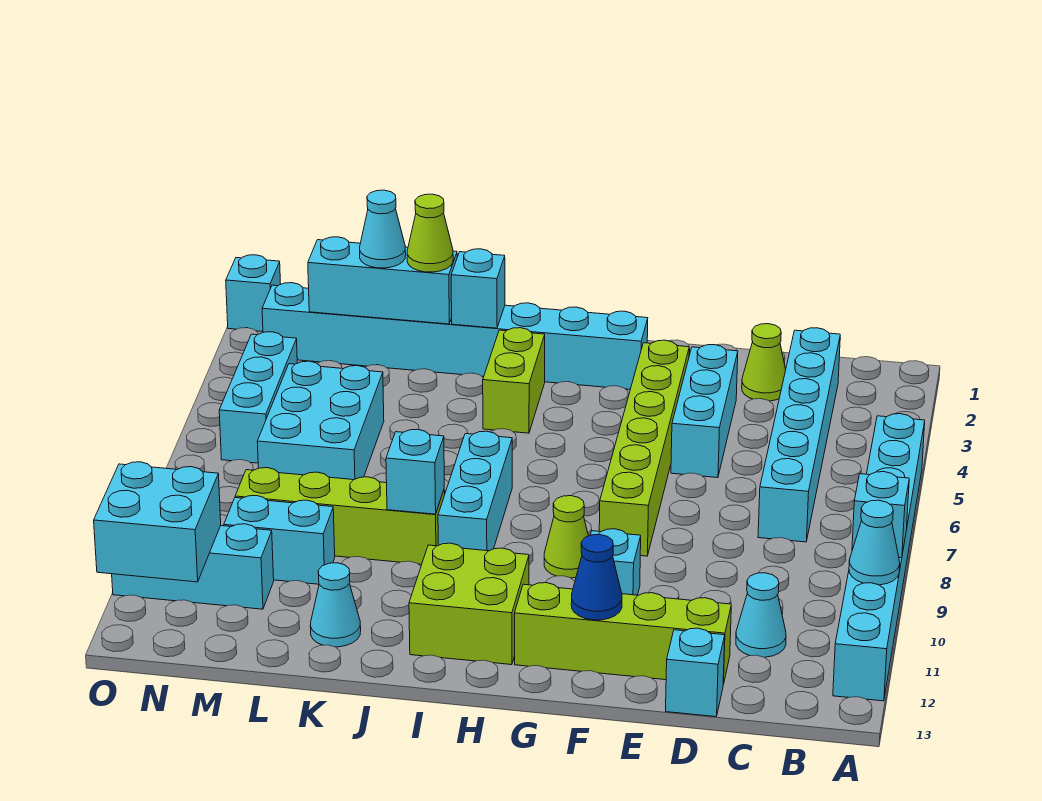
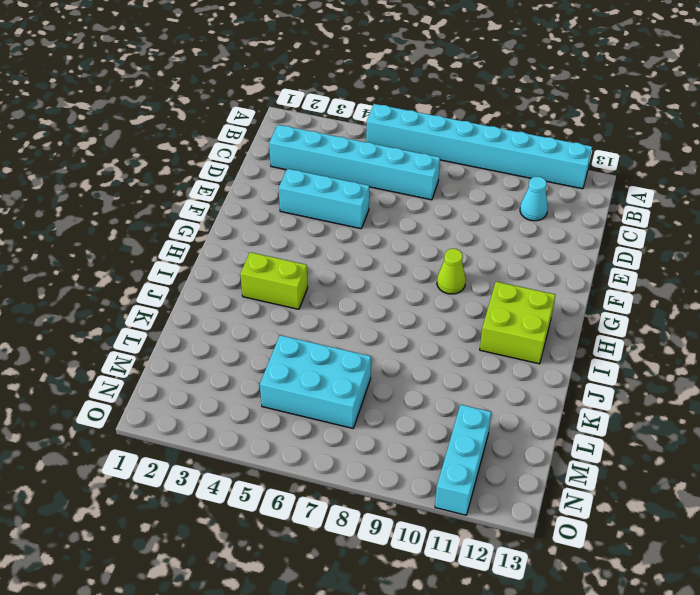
none -> lime 1x1 cone [742,324,786,401]
none -> lime 1x4 brick [515,583,731,684]
none -> cyan 1x1 brick [666,628,725,717]
none -> lime 1x6 brick [599,340,689,556]

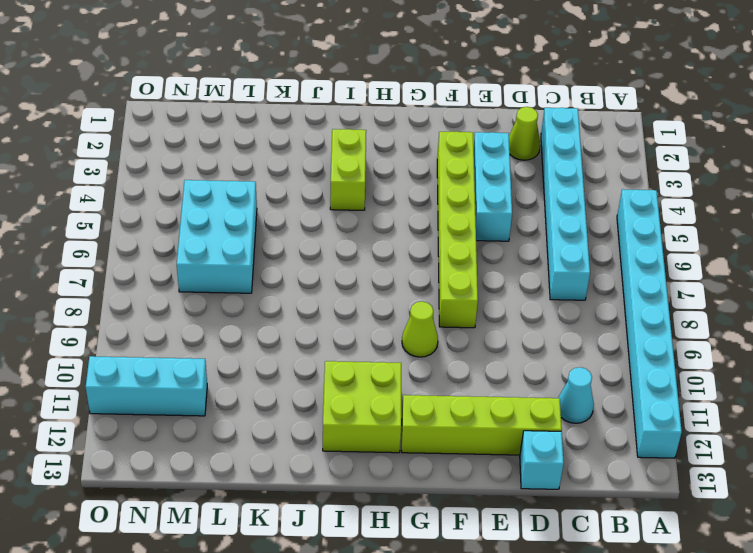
none -> cyan 1x1 brick [591,529,641,595]
none -> cyan 1x8 brick [262,283,648,389]
none -> cyan 1x3 brick [438,431,512,551]
none -> lime 1x4 brick [235,468,445,564]

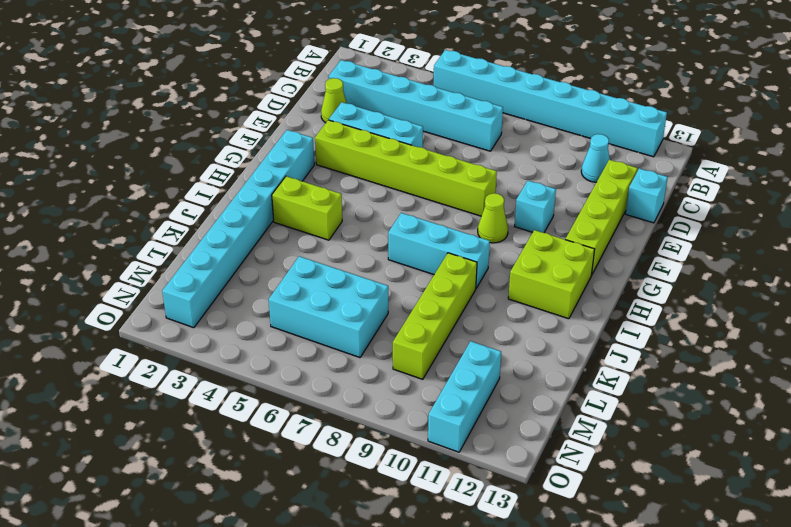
none -> cyan 1x1 cone [310,563,361,647]
none -> cyan 1x2 brick [224,496,335,584]
none -> cyan 1x3 brick [219,332,297,463]
none -> cyan 1x1 brick [226,255,281,332]

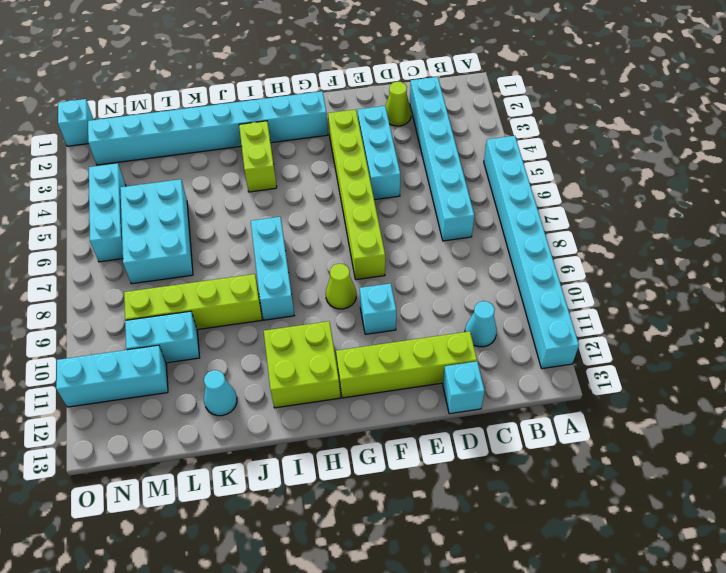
none -> cyan 1x1 brick [852,472,909,558]
none -> cyan 1x1 cone [849,500,900,585]
none -> blue 1x1 cone [571,535,622,620]
none -> cyan 1x1 brick [451,249,505,328]

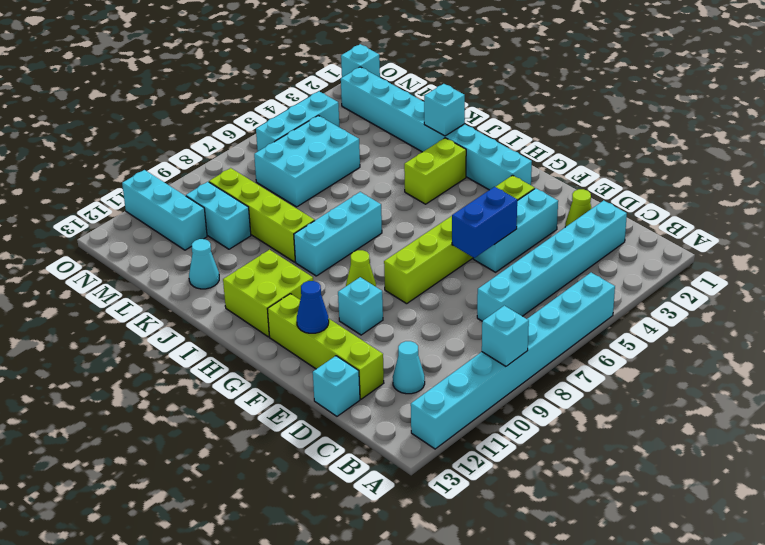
blue 1x2 brick [452,187,517,258] -> none
none -> cyan 1x1 cone [849,500,900,585]
none -> cyan 1x1 brick [386,429,444,514]
none -> cyan 1x3 brick [308,237,457,324]
none -> cyan 2x2 brick [94,462,221,582]

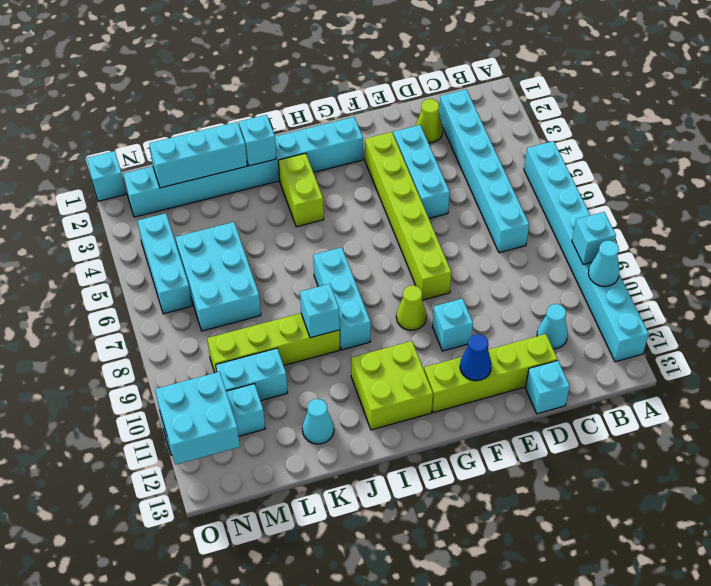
none -> lime 1x1 cone [407,194,453,272]
none -> cyan 1x1 cone [360,190,406,268]

